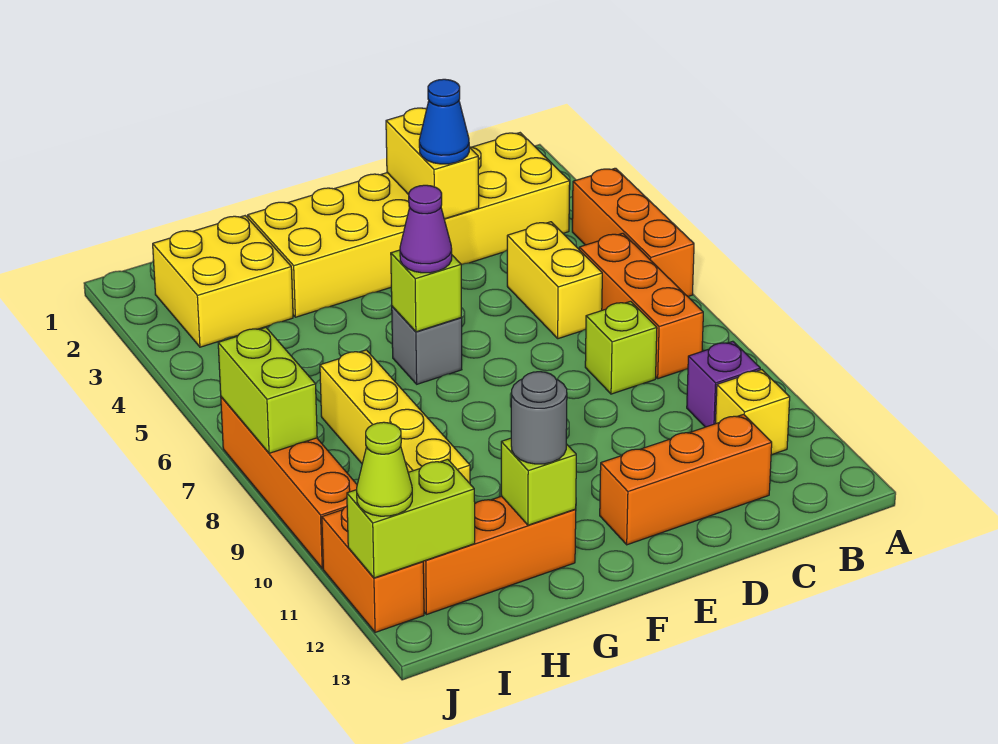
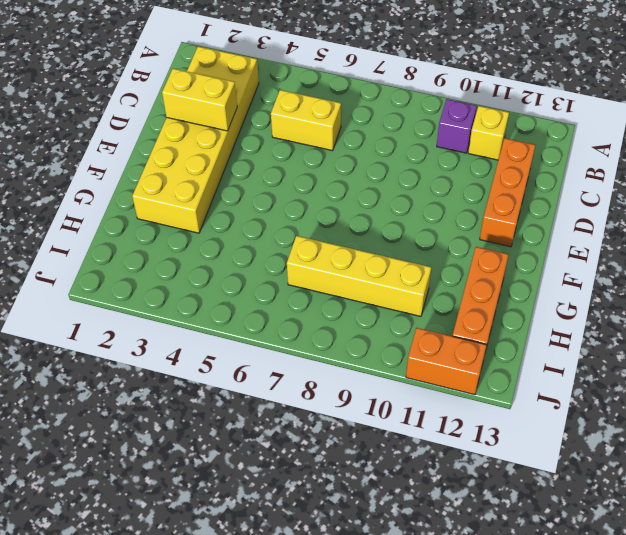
none -> orange 1x3 brick [572,168,694,296]
none -> orange 1x3 brick [579,233,703,379]
none -> lime 1x1 brick [585,301,657,394]

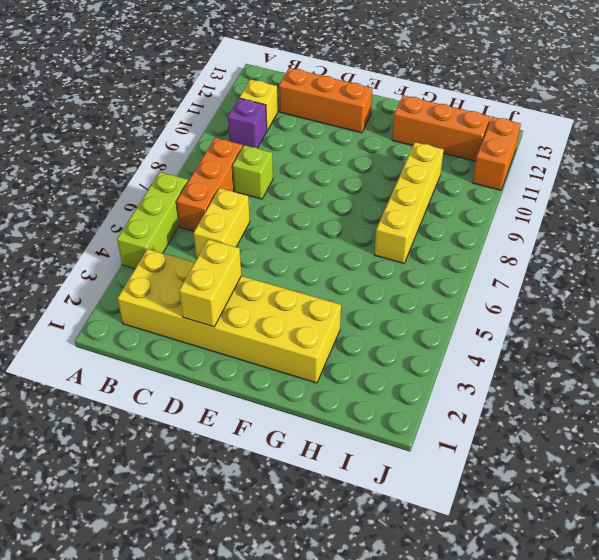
lime 1x3 brick [117,172,188,269] -> orange 1x3 brick [572,168,694,296]
none -> grey 1x1 brick [392,306,462,384]
none -> yellow 2x2 brick [153,216,293,347]
none -> orange 1x4 brick [221,397,357,568]

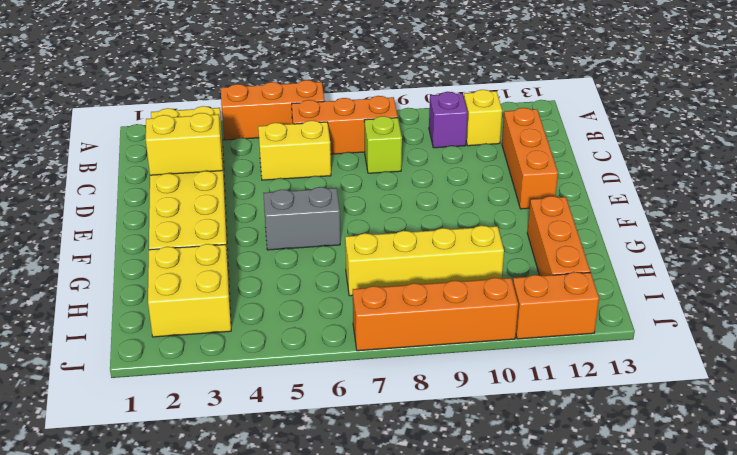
grey 1x2 brick [263,187,340,250] -> grey 1x1 brick [392,306,462,384]
none -> lime 1x1 brick [391,250,461,332]
none -> lime 1x1 brick [501,438,576,525]
none -> lime 1x2 brick [347,459,475,578]

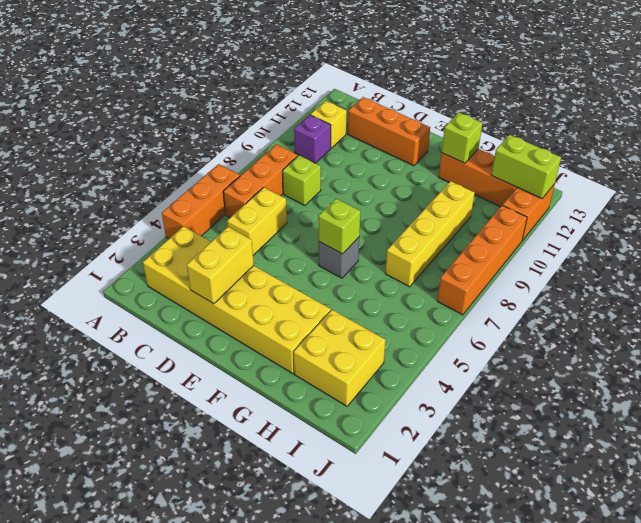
none -> lime 1x2 brick [218,327,317,453]
none -> blue 1x1 cone [419,79,469,164]
none -> purple 1x1 cone [400,185,452,273]

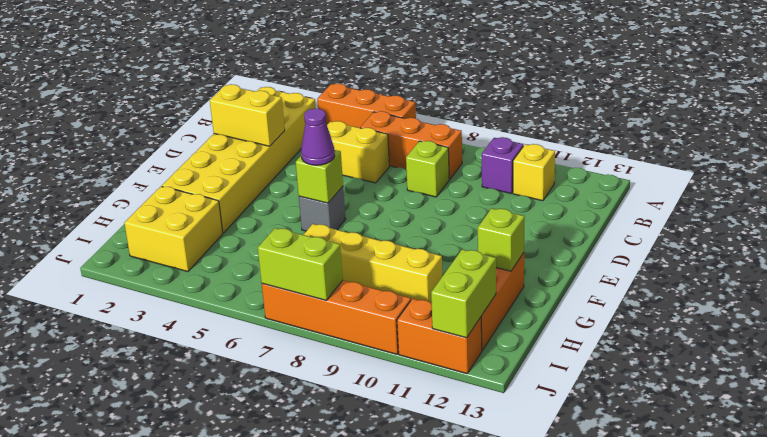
none -> orange 1x3 brick [600,414,772,545]
none -> blue 1x1 cone [419,79,469,164]
none -> grey 1x1 round brick [511,372,567,464]

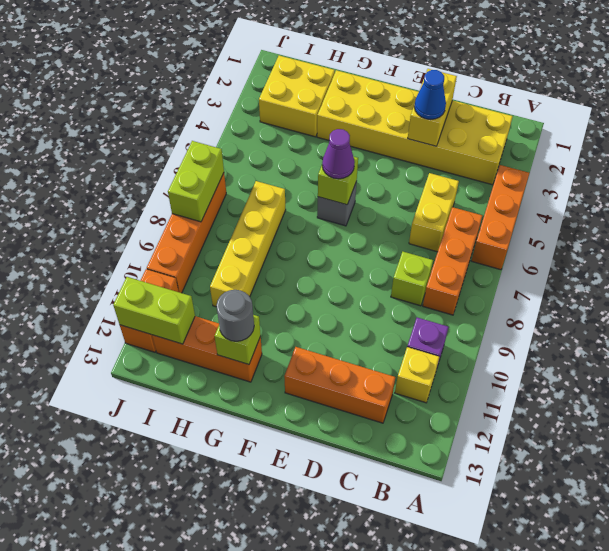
none -> lime 1x1 cone [357,422,412,516]

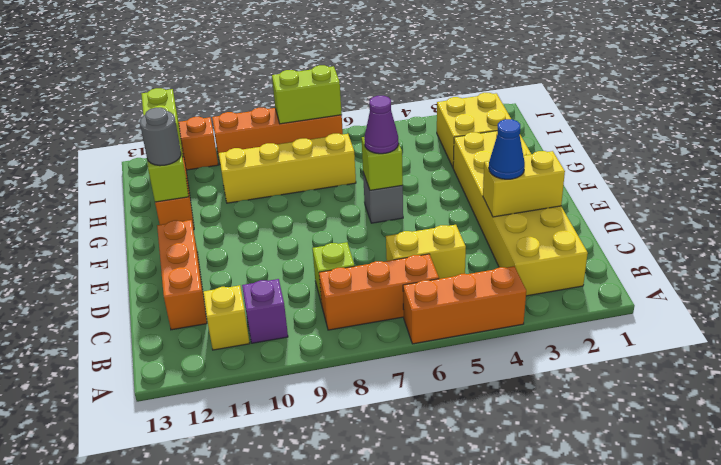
none -> lime 1x1 cone [357,422,412,516]

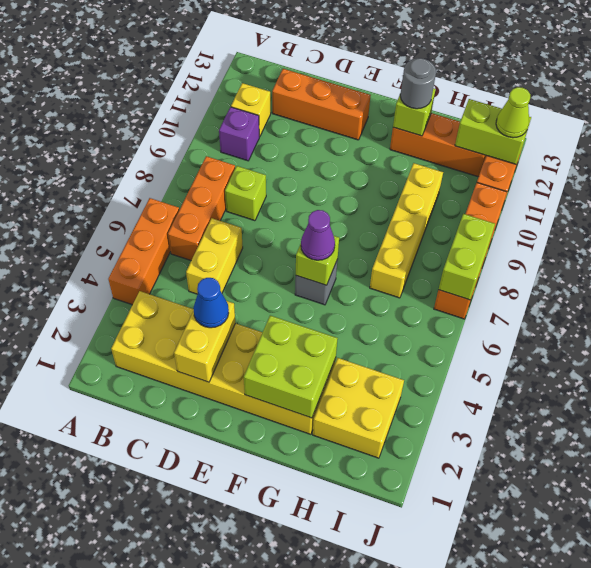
lime 2x2 brick [244,315,338,418] -> none

